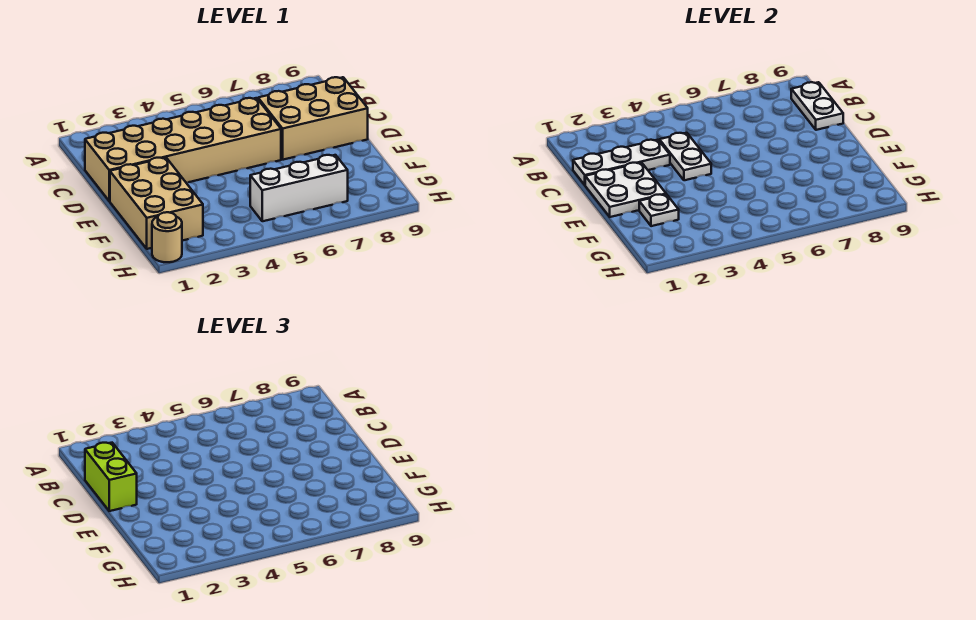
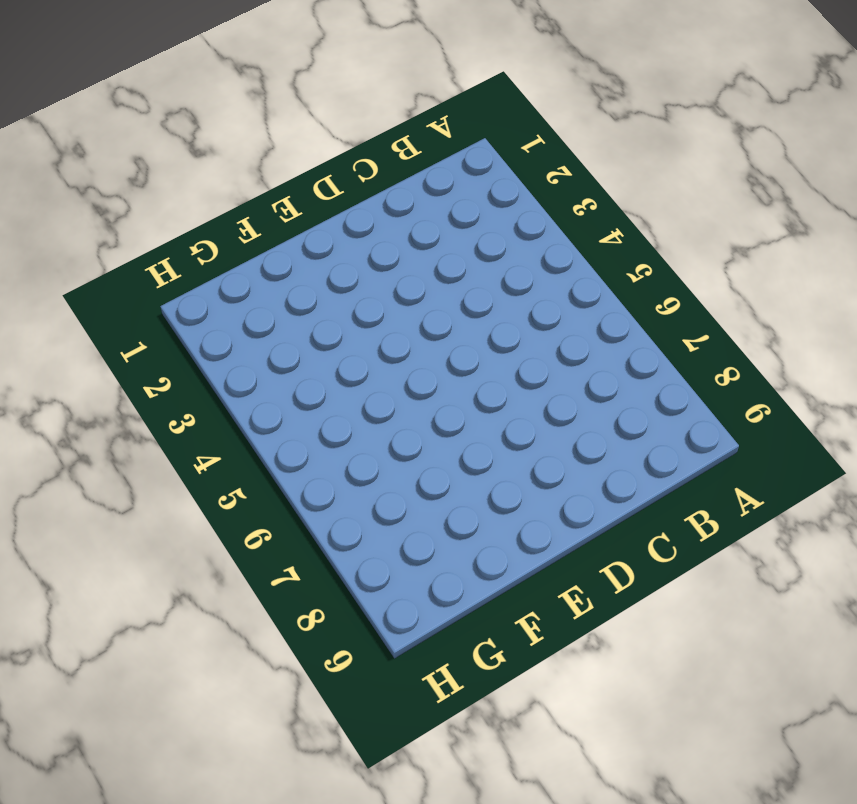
none -> tan 2x6 brick [85,98,281,201]
none -> tan 2x3 brick [258,77,368,160]

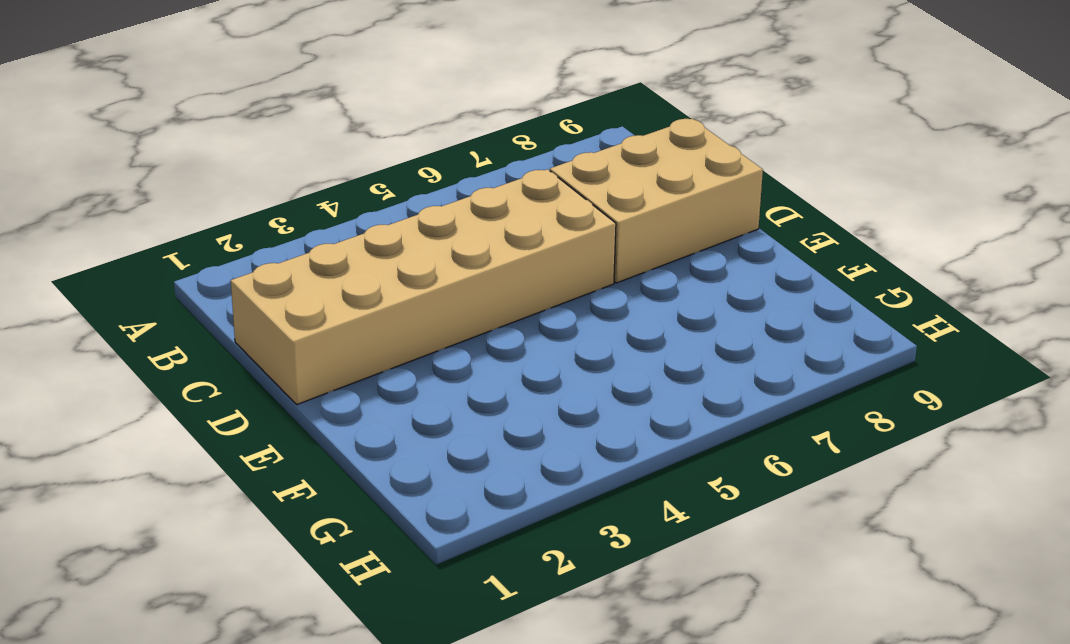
none -> tan 2x3 brick [110,158,203,249]
none -> white 1x3 brick [250,155,348,221]

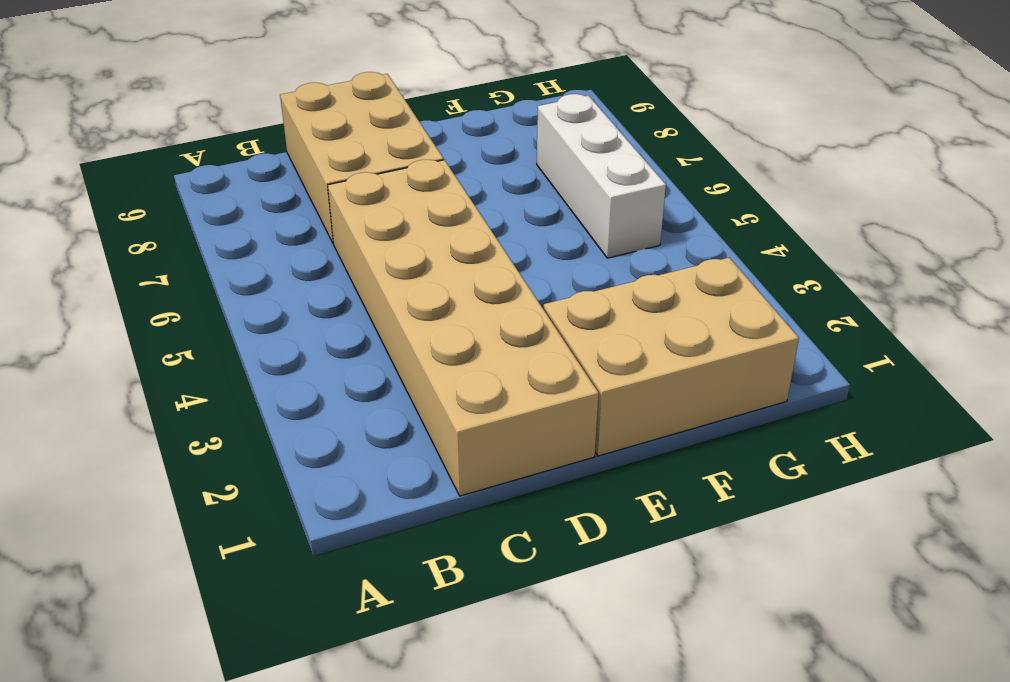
none -> tan 1x1 round brick [152,212,182,262]
none -> white 1x2 plate [791,82,843,130]

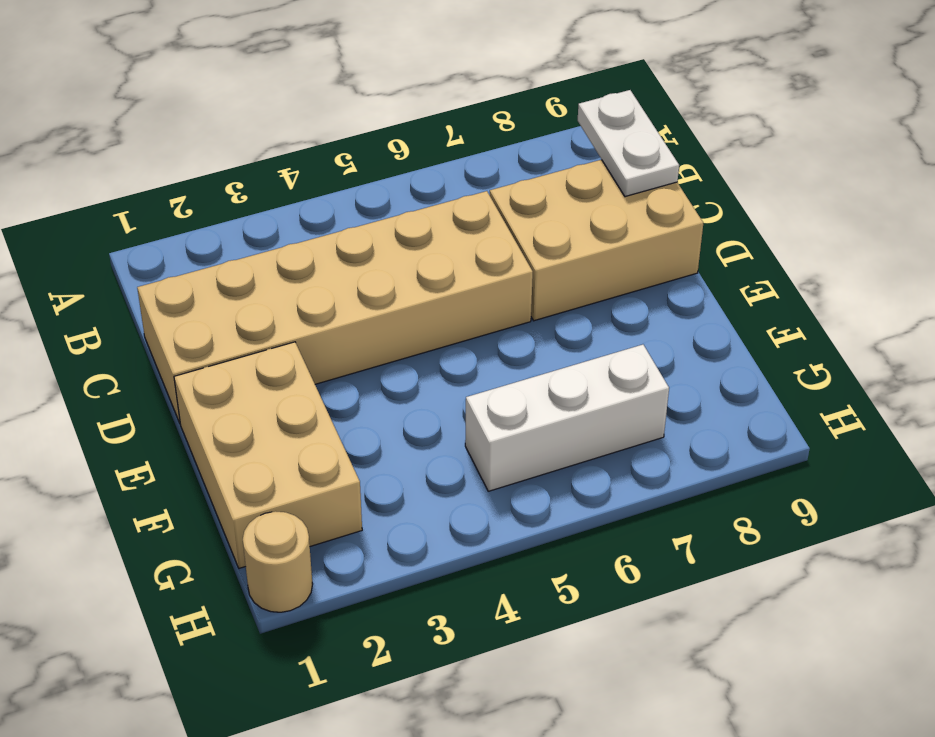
none -> white 1x3 plate [573,140,670,185]
none -> white 1x2 plate [659,133,711,180]

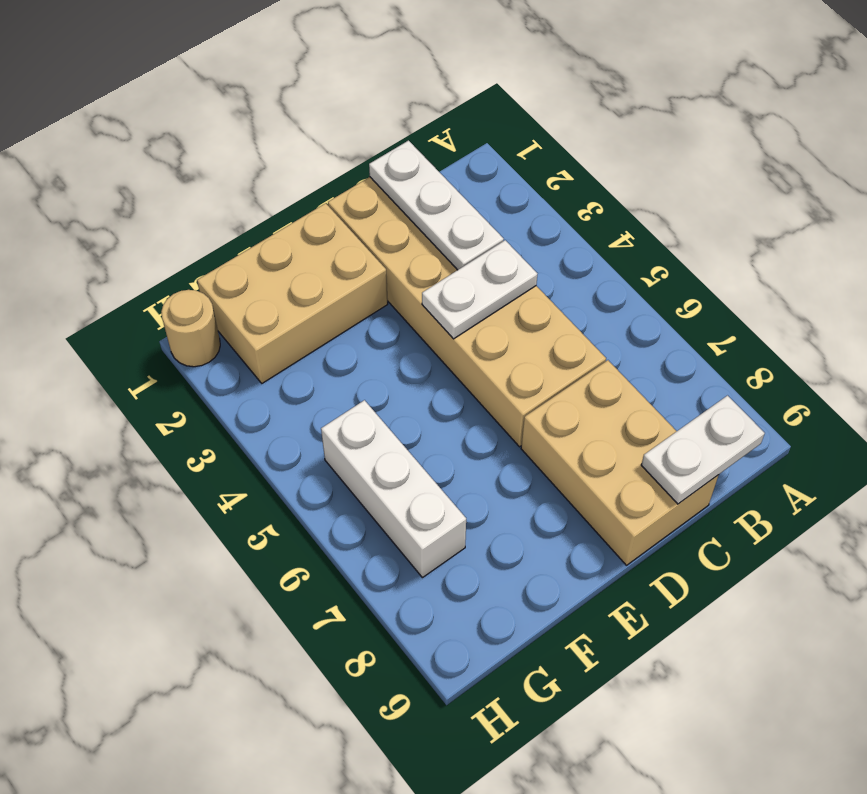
none -> white 2x2 plate [585,163,666,217]
none -> white 1x1 plate [639,194,679,226]

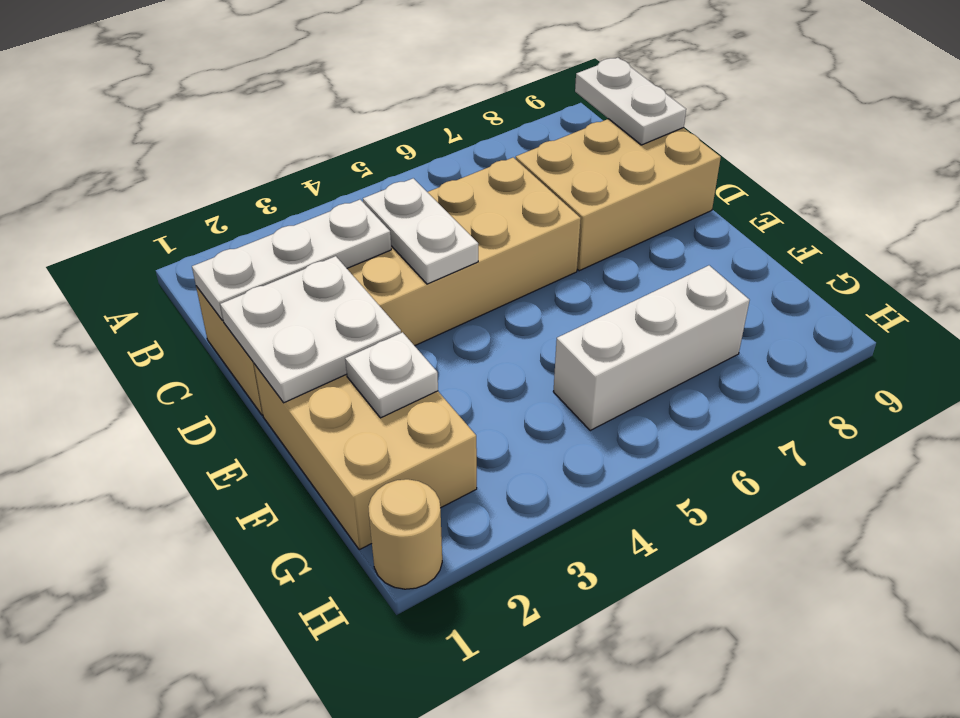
none -> lime 1x2 brick [85,443,137,511]

